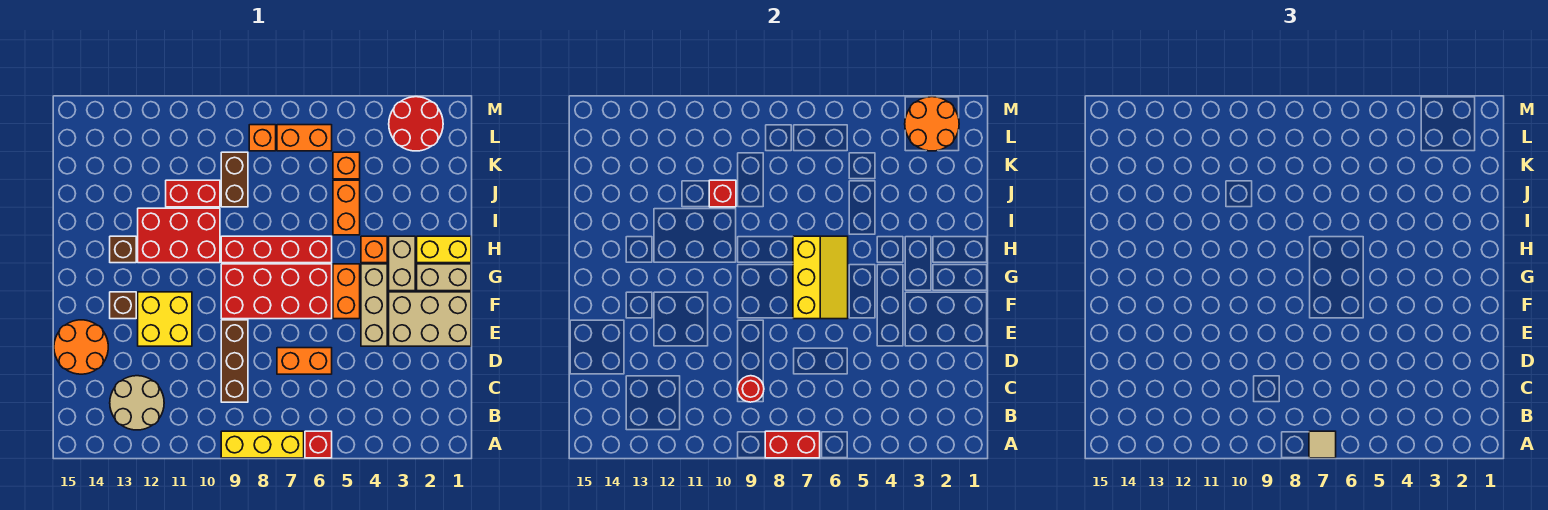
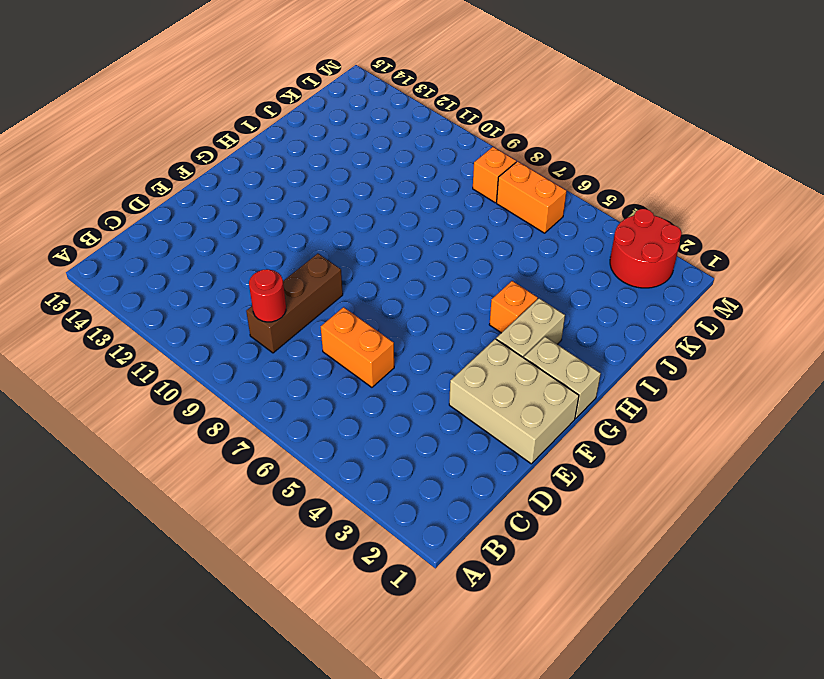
none -> red 1x1 brick [305,431,332,458]
none -> yellow 1x3 brick [221,431,304,458]
none -> tan 2x2 round brick [110,376,164,430]
none -> orange 2x2 round brick [54,320,108,374]

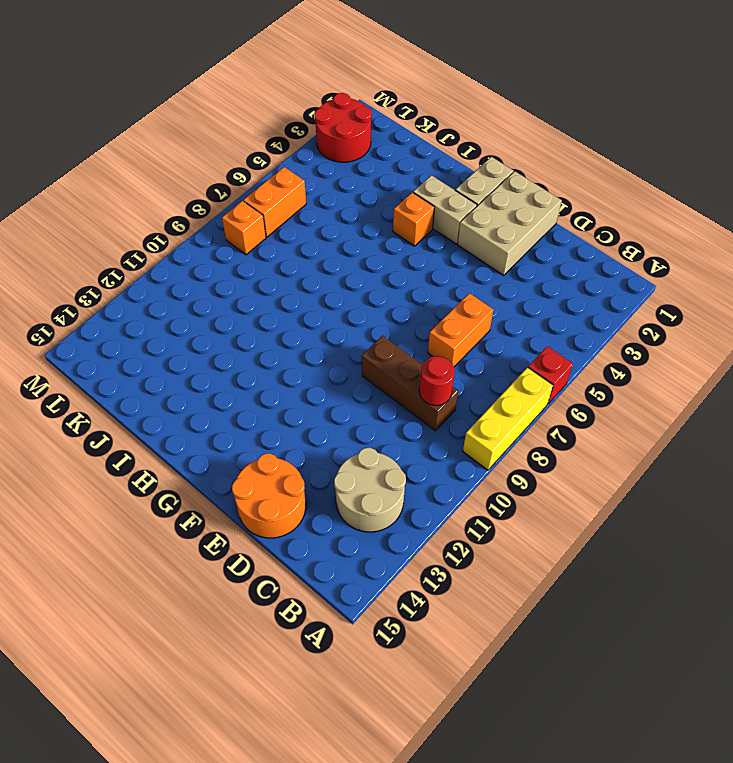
none -> tan 1x3 brick [361,264,387,346]
none -> yellow 2x2 brick [138,292,192,346]
none -> orange 1x2 brick [333,264,360,319]
none -> red 2x4 brick [221,264,332,319]

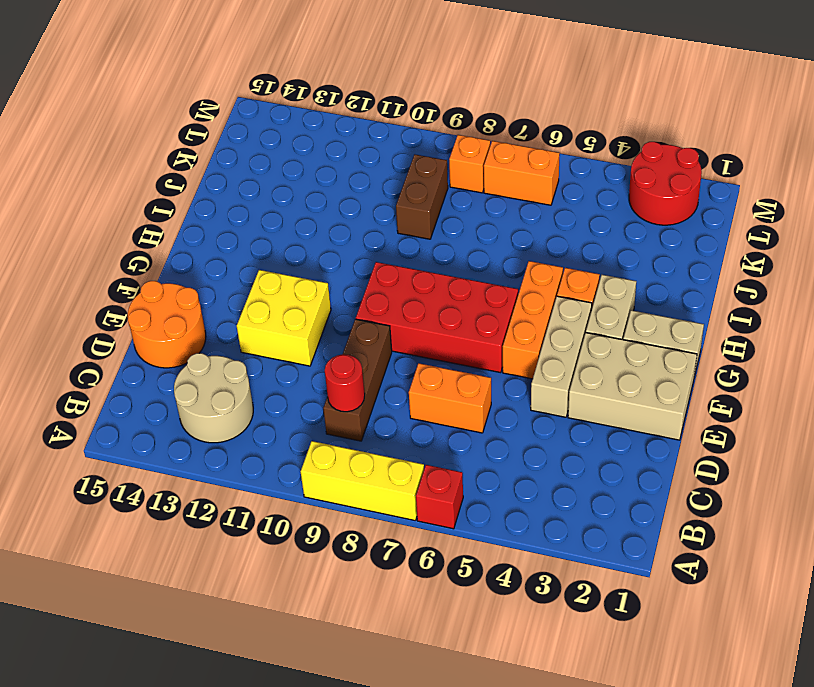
orange 1x3 brick [503,261,563,379] -> orange 1x2 brick [333,264,360,319]
none -> brown 1x1 brick [110,292,136,319]
none -> yellow 1x2 brick [417,236,471,263]
none -> red 1x4 brick [221,236,332,263]
none -> red 2x3 brick [138,208,220,263]

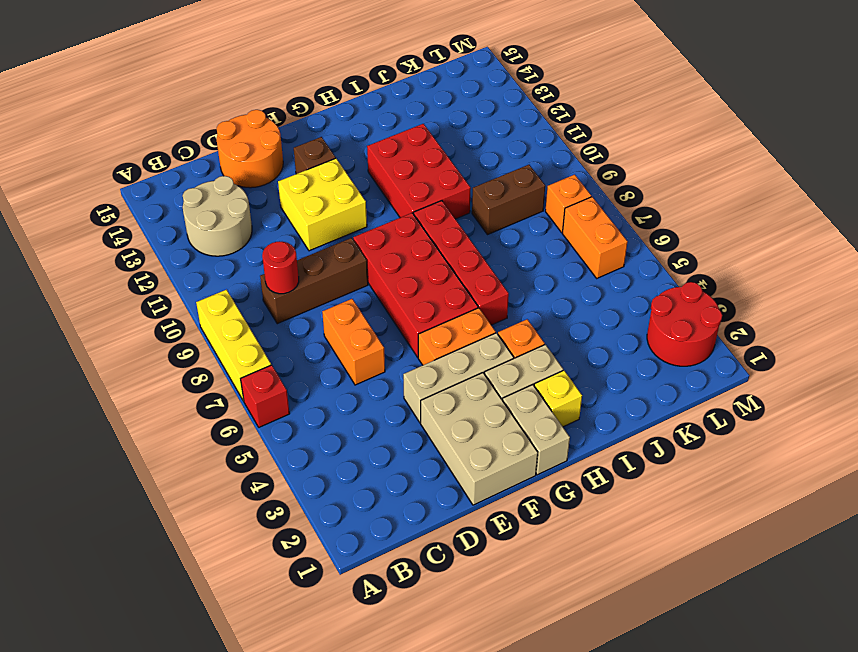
yellow 1x1 brick [534,370,582,427] -> yellow 1x2 brick [417,236,471,263]
none -> brown 1x1 brick [110,236,136,263]
none -> orange 1x2 brick [333,180,360,235]
none -> red 1x2 brick [166,180,220,207]
none -> orange 1x1 brick [333,152,360,179]

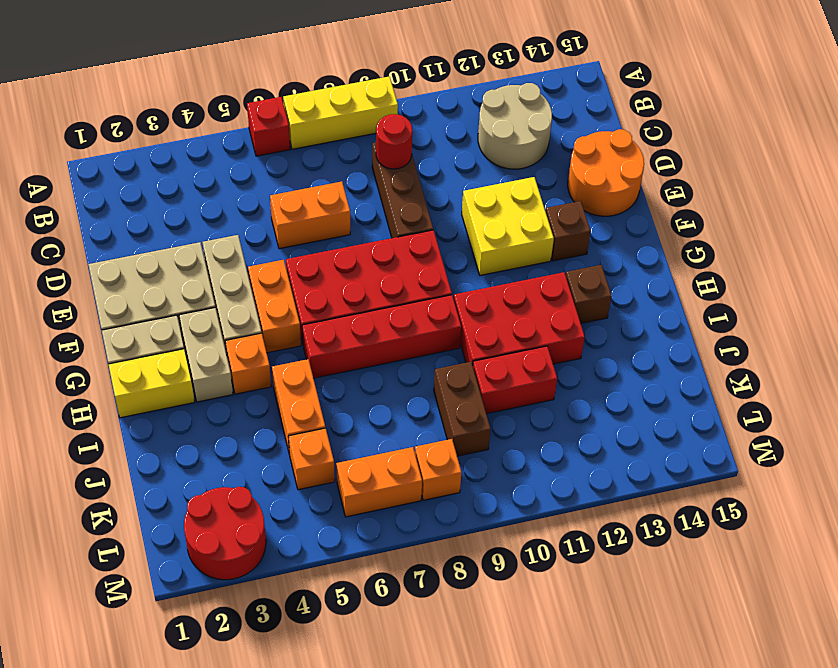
none -> red 1x2 brick [765,431,820,458]
none -> yellow 2x3 slope [793,236,848,319]
none -> red 1x1 brick [709,180,736,207]
none -> orange 2x2 round brick [905,97,959,151]

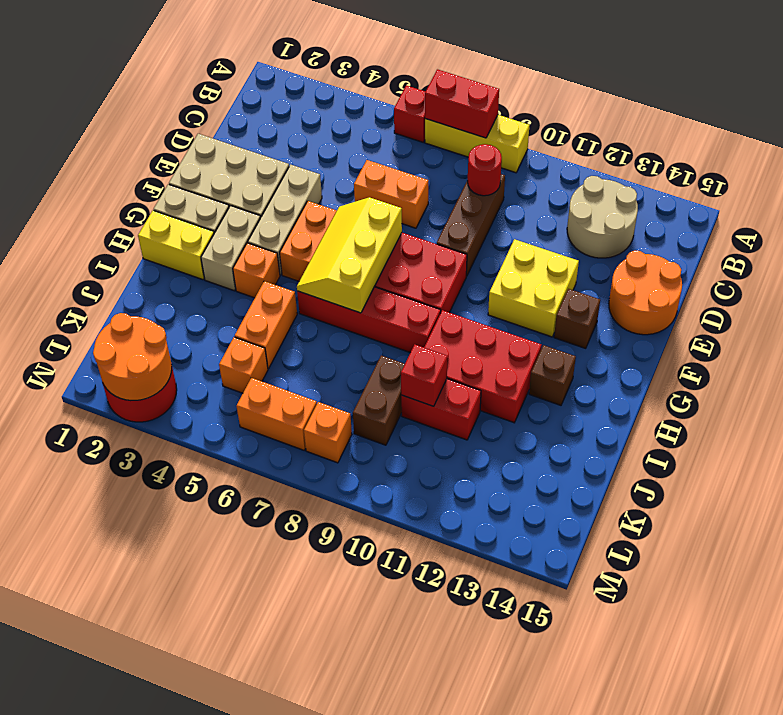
none -> tan 1x1 tile [1309,431,1336,458]

